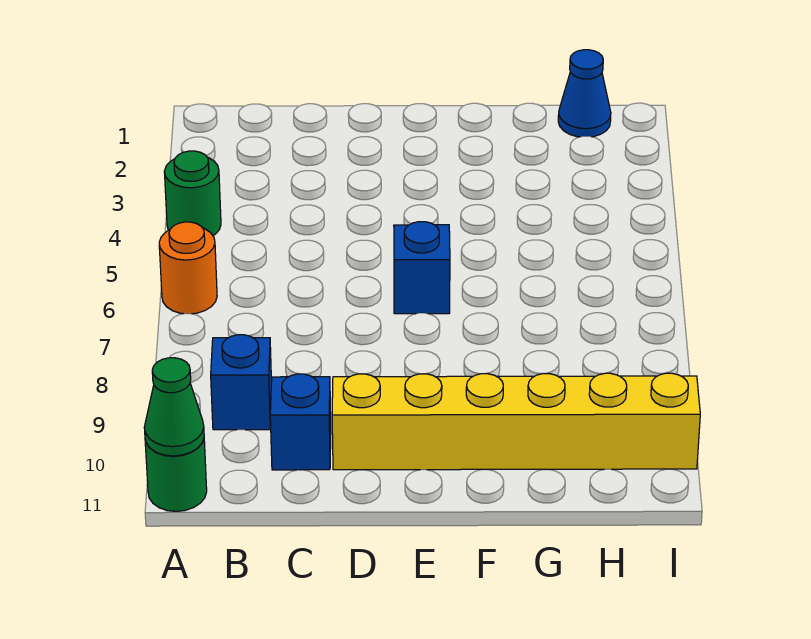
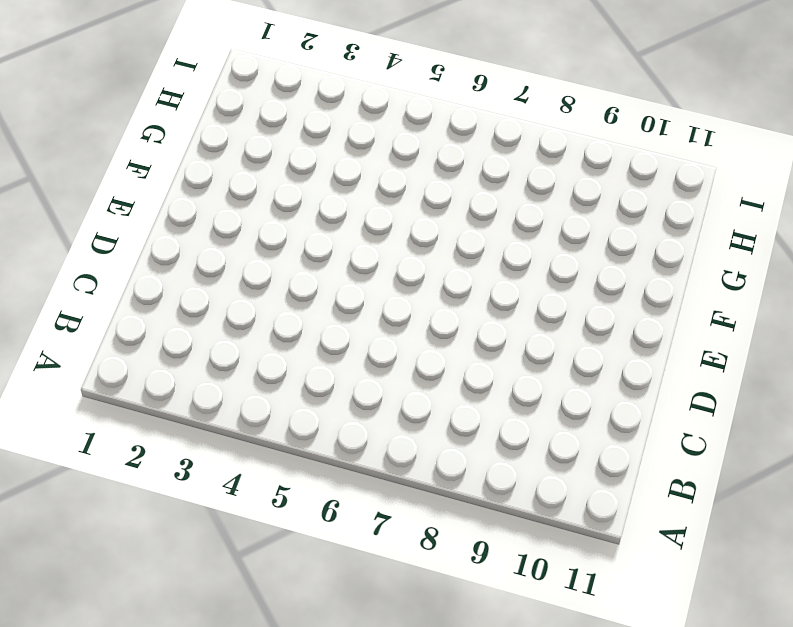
none -> green 1x1 round brick [164,151,221,235]
none -> orange 1x1 round brick [159,222,217,314]

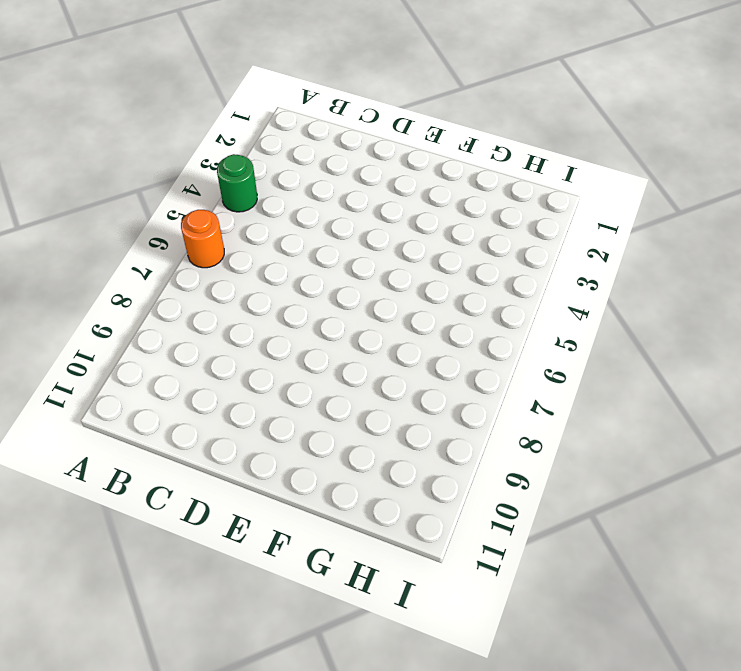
none -> green 1x1 round brick [145,439,207,511]
none -> blue 1x1 brick [211,335,271,430]

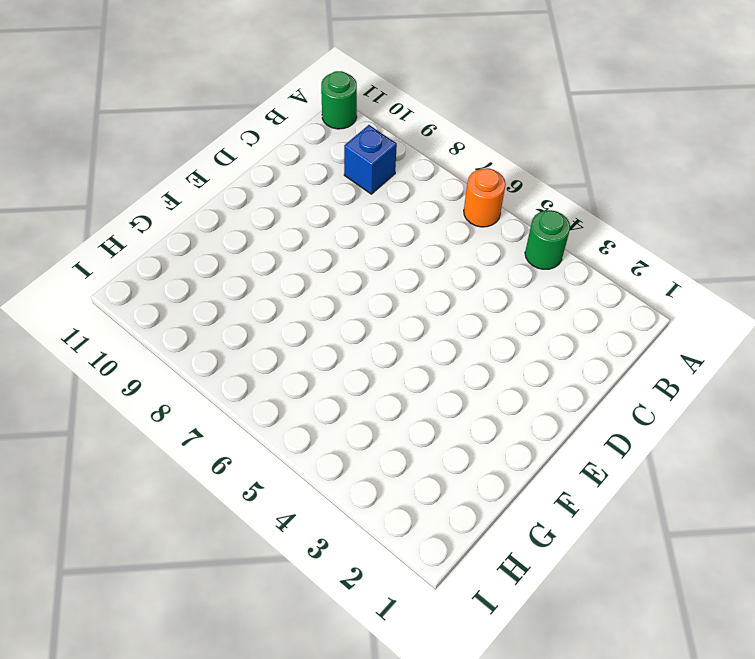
none -> blue 1x1 brick [270,374,331,470]
none -> yellow 1x6 brick [332,373,700,470]

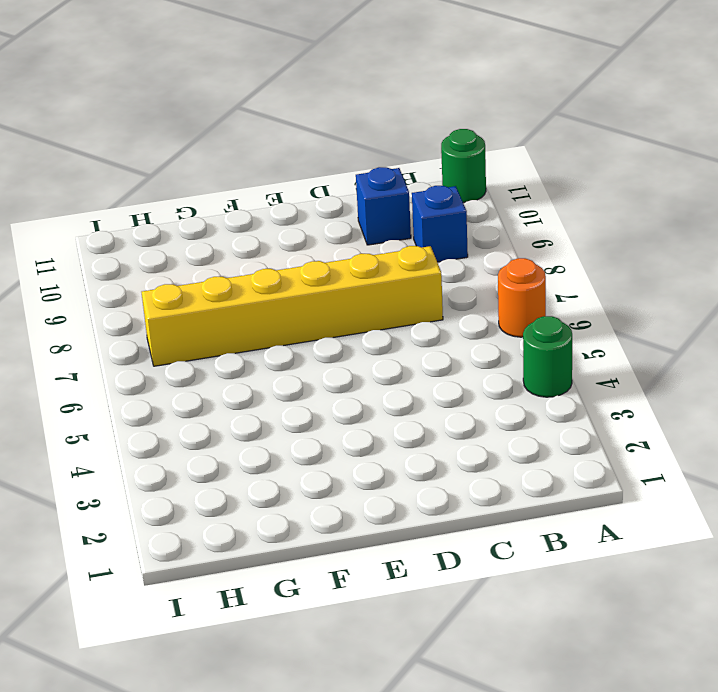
yellow 1x6 brick [142,246,443,366] -> yellow 1x6 brick moved to [332,373,700,470]
none -> blue 1x1 brick [394,222,450,314]
none -> blue 1x1 cone [558,50,611,137]

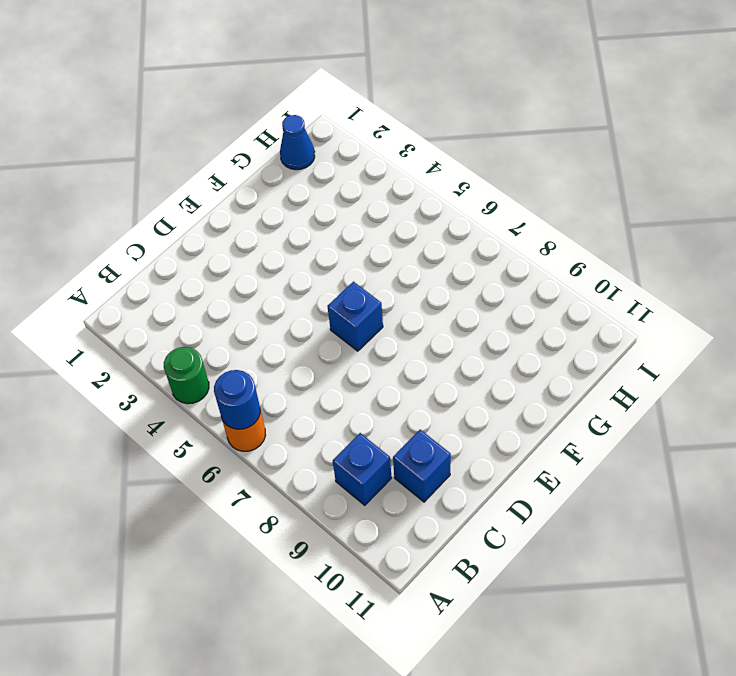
blue 1x1 round brick [214,370,260,429] -> none
none -> green 1x1 round brick [145,439,207,511]
none -> yellow 1x6 brick [332,373,700,470]

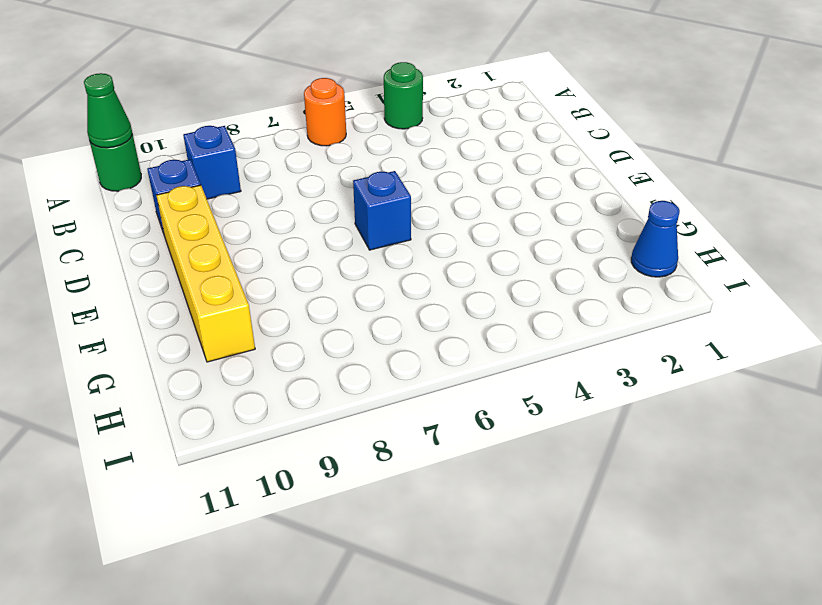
yellow 1x4 brick [156,185,255,362] -> yellow 1x6 brick [332,373,700,470]

